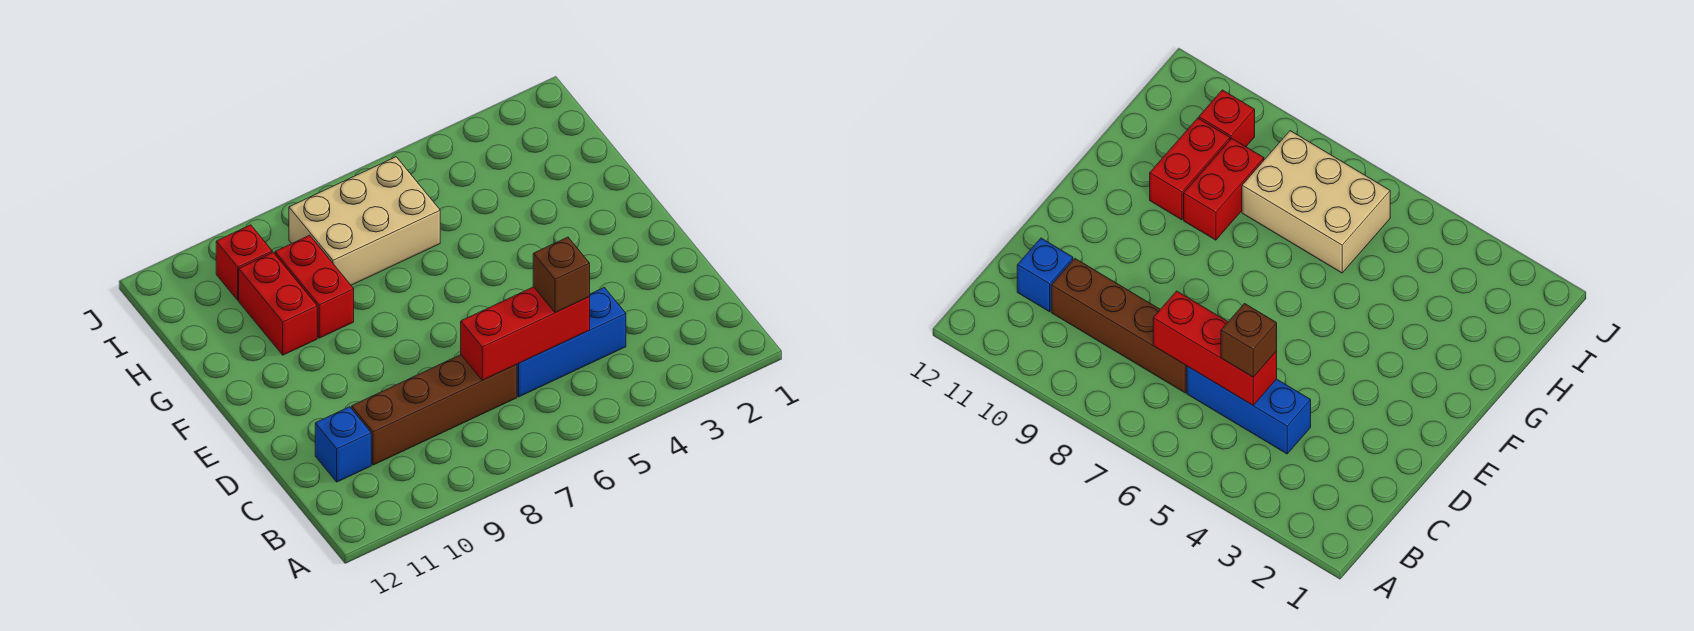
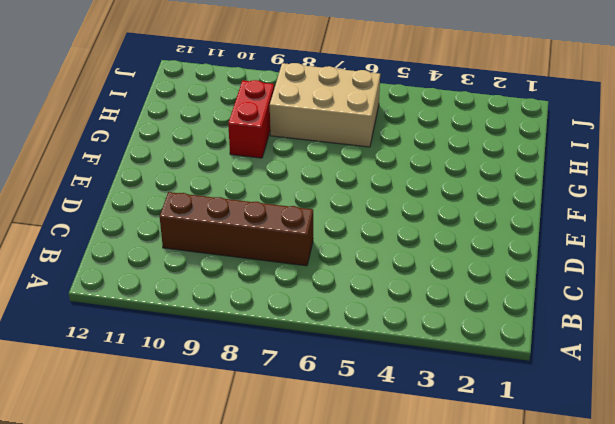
none -> blue 1x3 brick [517,287,626,397]
none -> blue 1x1 brick [315,407,371,482]

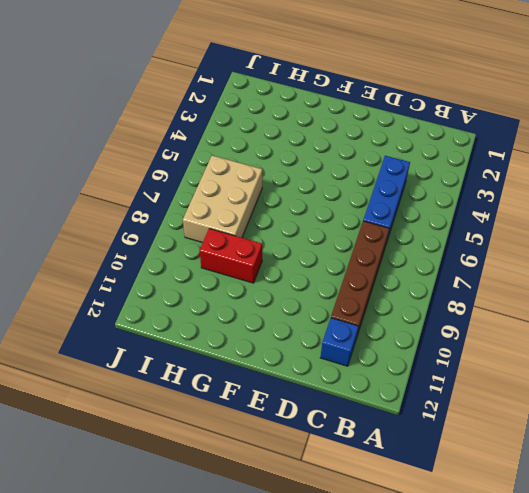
none -> red 1x2 brick [239,252,317,355]
none -> red 1x1 brick [216,225,272,300]

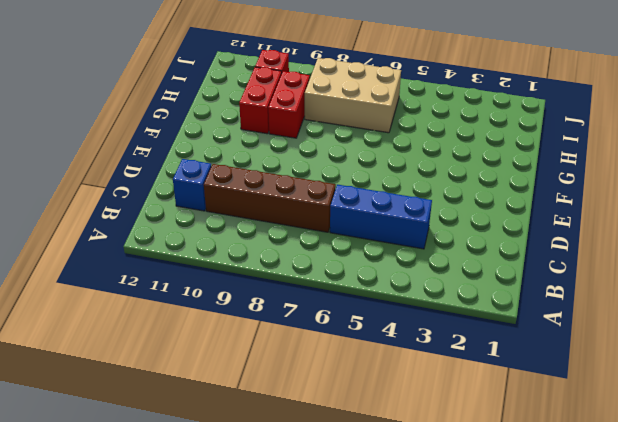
none -> red 1x3 brick [461,287,590,380]
none -> brown 1x1 brick [533,237,590,313]

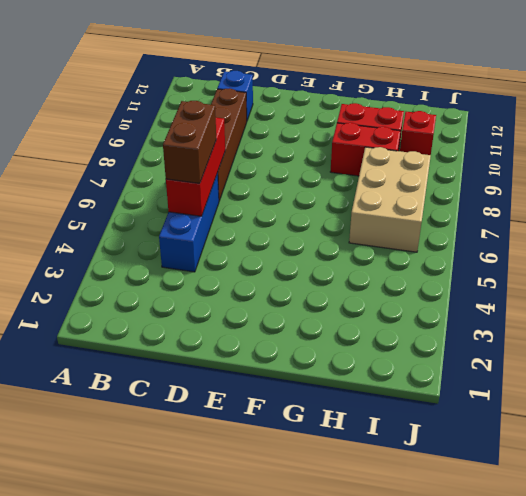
brown 1x2 brick [163,101,216,183] -> brown 1x1 brick [533,237,590,313]

